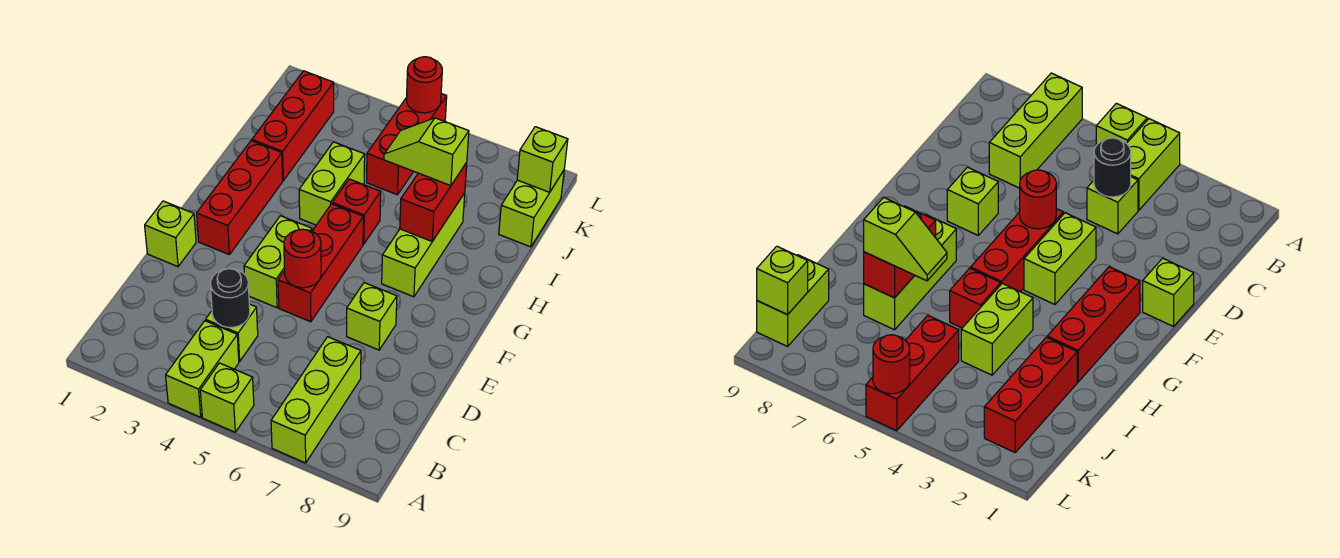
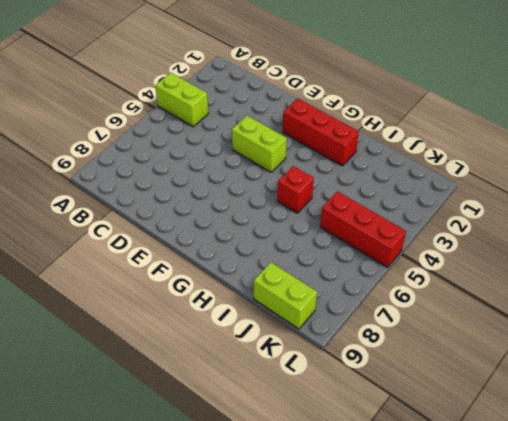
none -> lime 1x1 brick [200,363,254,432]
none -> lime 1x3 brick [271,337,361,463]
none -> lime 1x1 brick [206,304,258,361]

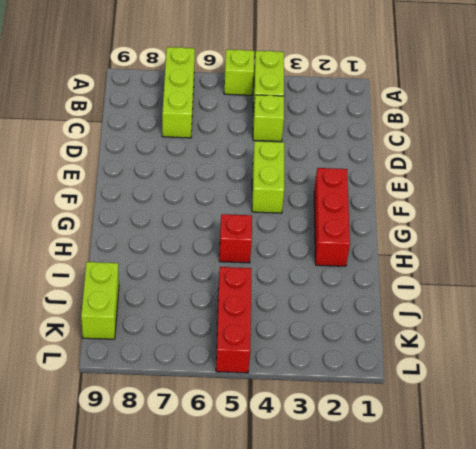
none -> lime 1x1 brick [145,201,196,267]
none -> red 1x3 brick [278,204,363,322]
none -> lime 1x1 brick [347,283,397,350]

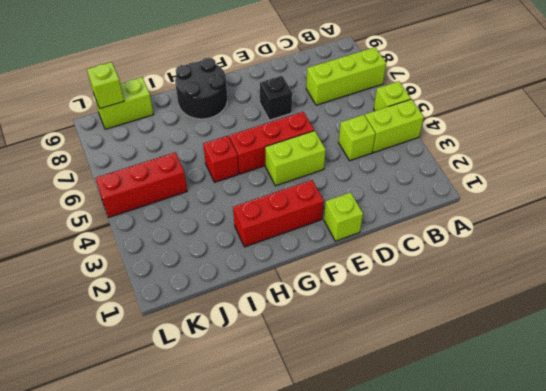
black 1x1 brick [260,76,292,120] -> lime 1x1 brick [347,283,397,350]
black 2x2 round brick [175,58,227,119] -> none
none -> lime 1x3 brick [382,193,465,297]
none -> lime 1x2 brick [299,142,365,225]
none -> red 1x3 brick [252,71,334,180]

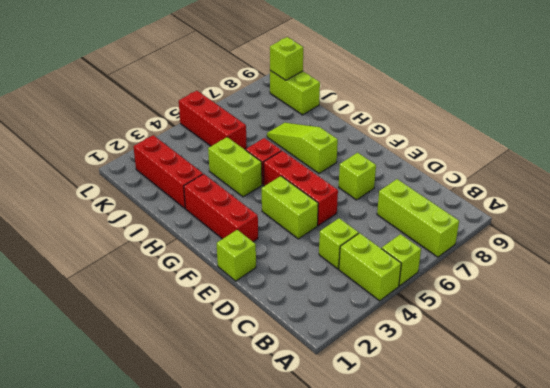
lime 1x3 slope [267,123,338,173] -> lime 1x3 brick [382,193,465,297]
none -> black 1x1 round brick [211,269,250,327]
none -> red 1x1 round brick [284,229,321,288]
none -> red 1x2 brick [400,163,467,241]

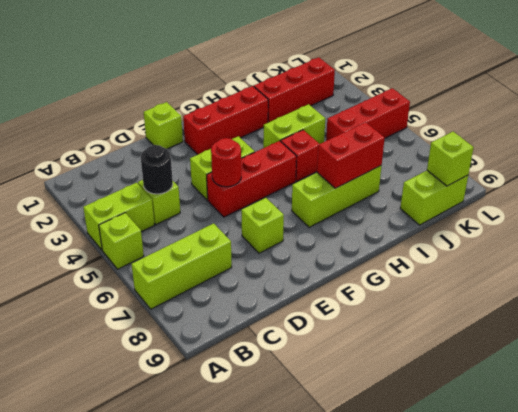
none -> red 1x1 round brick [407,57,442,113]
none -> lime 1x2 slope [384,118,469,186]

